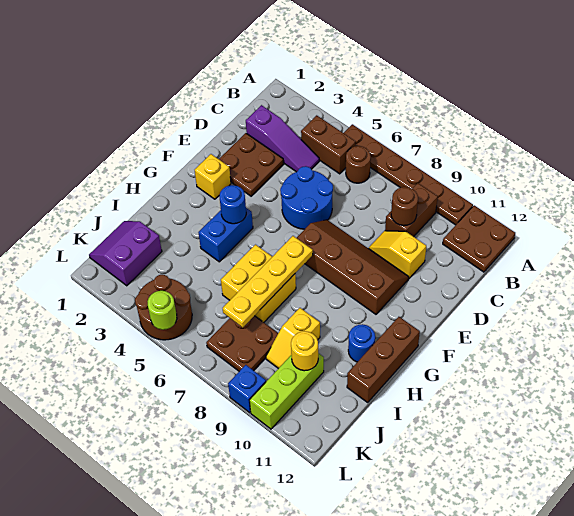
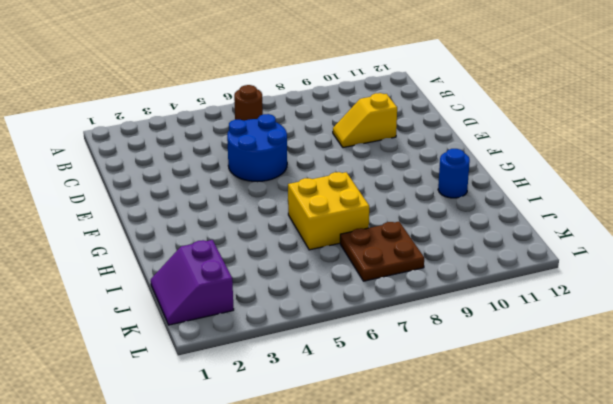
none -> brown 1x6 plate [344,124,473,225]
none -> brown 2x2 plate [443,205,515,272]
none -> brown 1x2 brick [301,115,355,174]

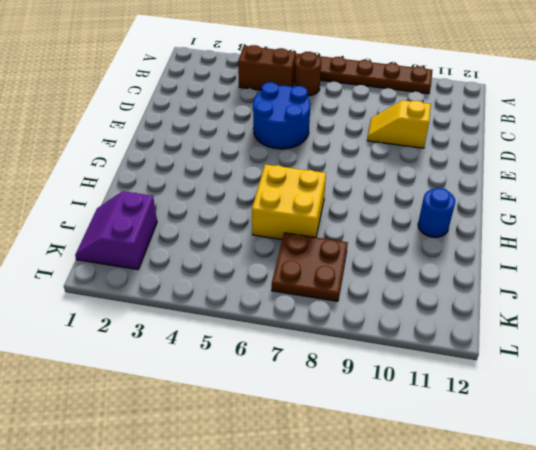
none -> brown 2x2 plate [443,205,515,272]
none -> brown 1x2 brick [385,183,438,237]
none -> purple 1x3 slope [246,105,319,172]

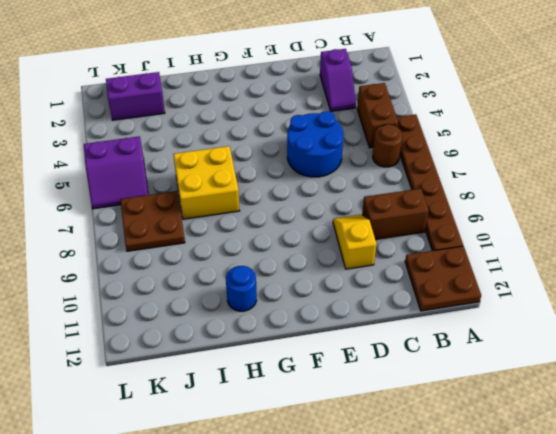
purple 1x2 slope [320,49,356,111] -> purple 1x3 slope [246,105,319,172]
purple 2x2 slope [84,136,148,209] -> brown 2x2 round brick [135,275,192,340]
none -> brown 2x2 plate [219,133,284,196]
none -> brown 2x4 slope [297,220,409,314]
none -> yellow 1x1 brick [195,154,231,199]

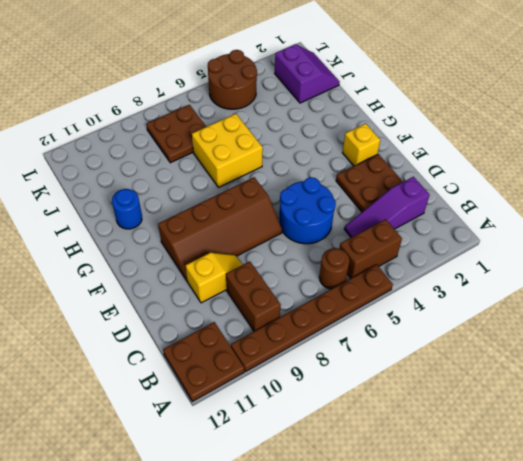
none -> blue 1x2 brick [199,208,253,262]
none -> brown 1x3 brick [347,317,420,402]
none -> yellow 1x2 slope [266,308,320,369]

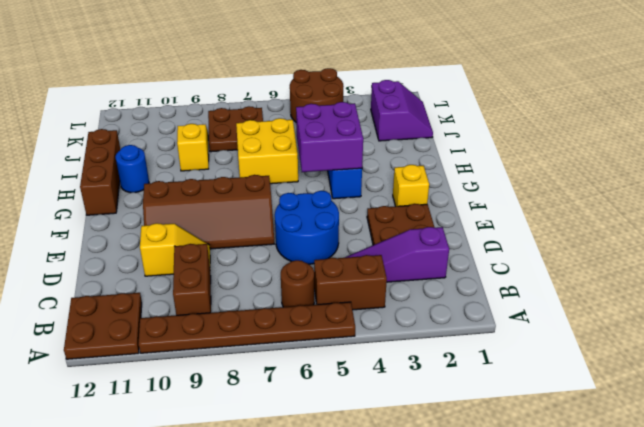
purple 2x2 brick [296,102,363,172] -> blue 1x1 round brick [219,185,246,224]
none -> lime 1x3 brick [250,353,324,429]
none -> blue 1x1 brick [228,365,266,413]
none -> brown 1x1 round brick [391,187,418,226]

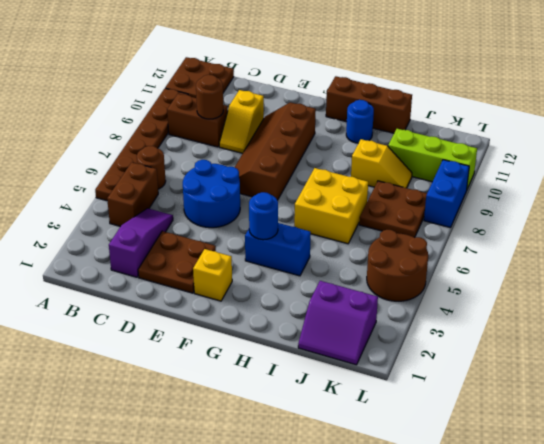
blue 1x2 brick [424,160,469,228] -> blue 1x1 brick [228,365,266,413]
none -> yellow 1x4 plate [223,236,313,327]
none -> yellow 1x1 round brick [291,331,318,371]
none -> lime 1x1 round brick [147,291,177,330]

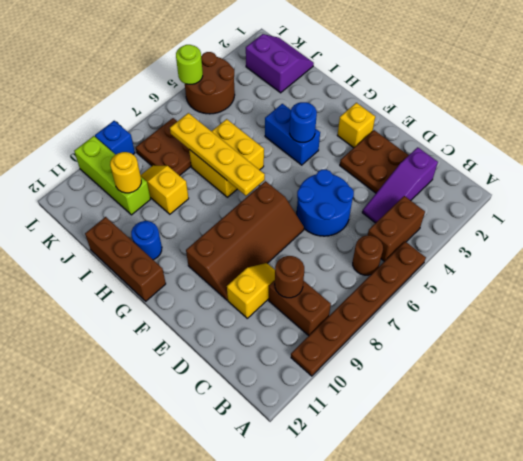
none -> brown 2x2 plate [443,205,515,272]

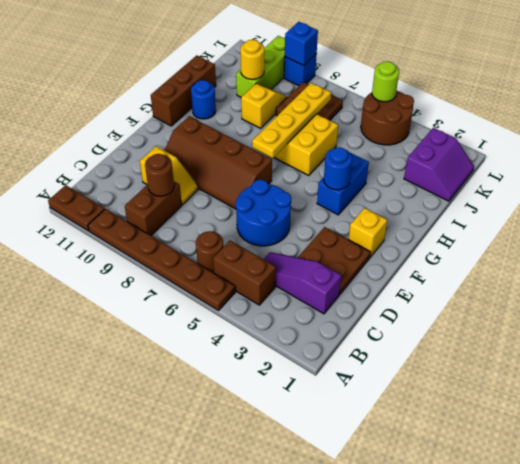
brown 1x2 plate [48,185,105,231] -> brown 2x2 plate [443,205,515,272]
blue 1x1 brick [285,22,318,65] -> none

